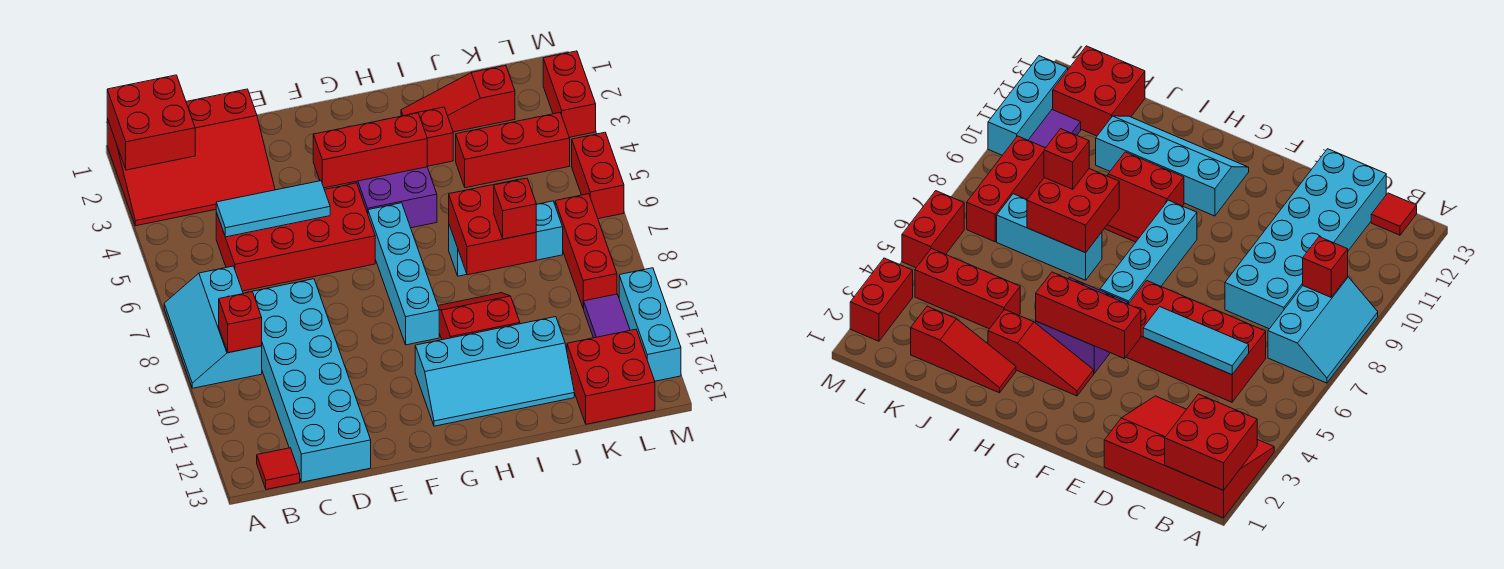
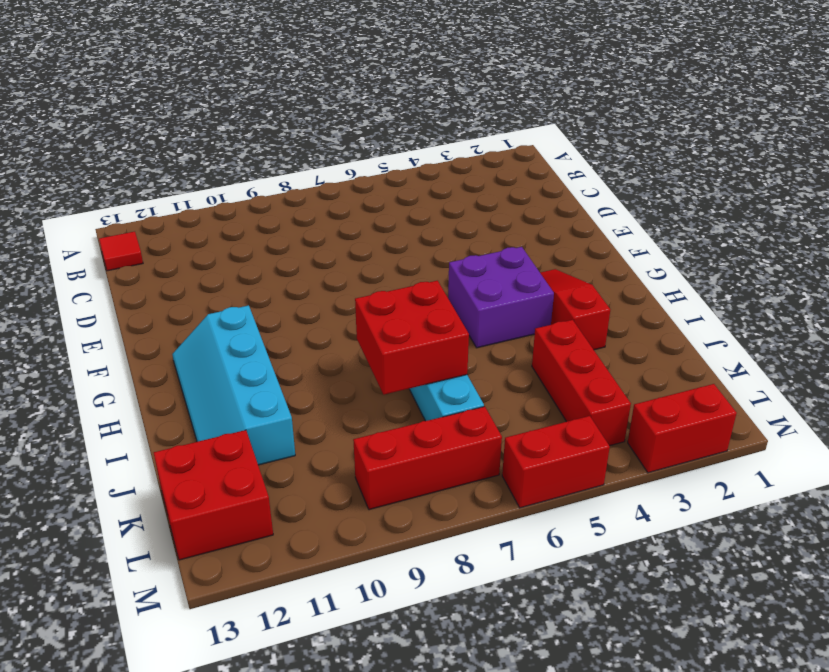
none -> red 3x4 slope [107,89,275,226]
none -> cyan 2x3 slope [164,266,262,388]
none -> red 2x4 brick [216,183,375,291]

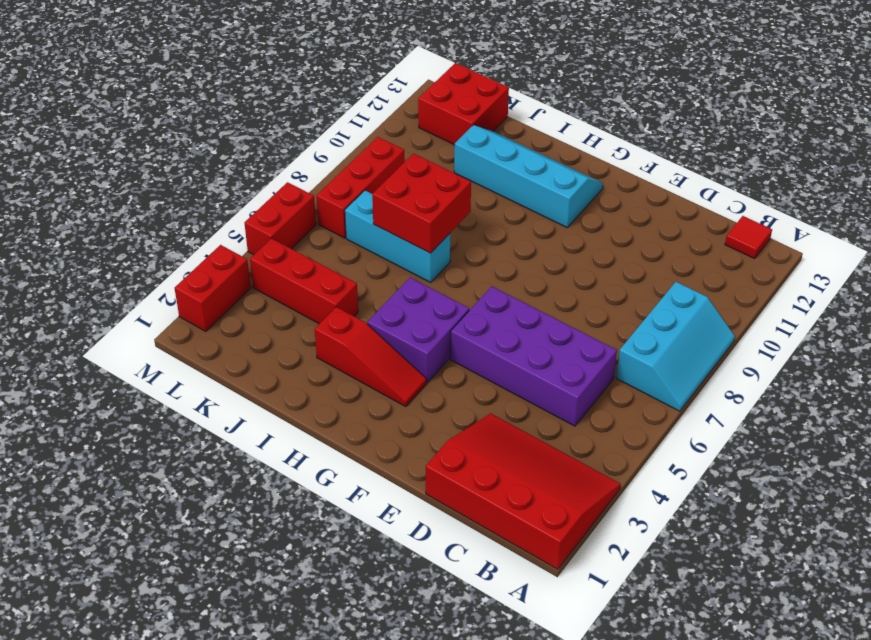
purple 2x4 brick [450,286,617,426] -> red 2x4 brick [216,183,375,291]
none -> cyan 2x6 brick [246,279,371,482]
none -> cyan 1x4 brick [368,203,439,345]
none -> red 2x2 slope [438,293,520,340]

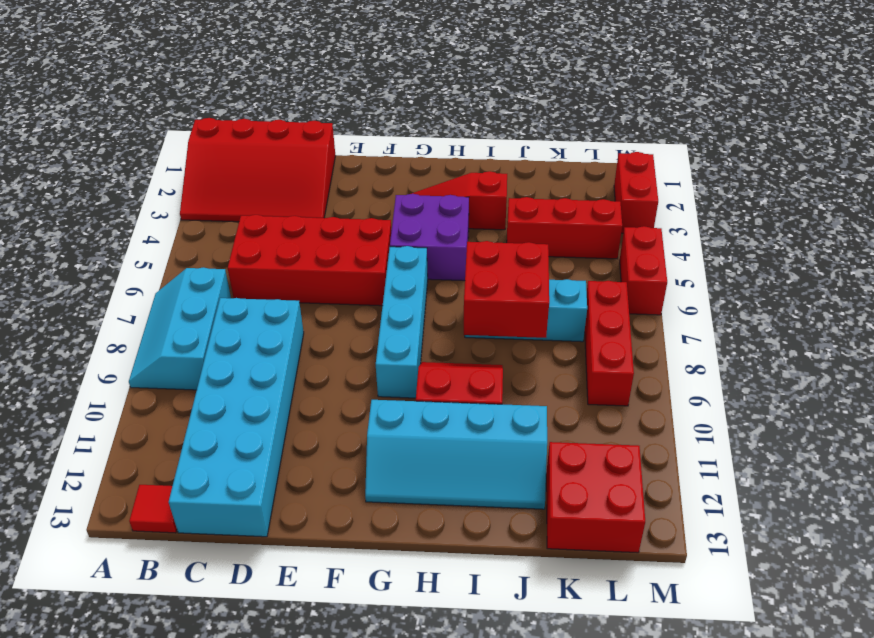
none -> red 1x3 slope [401,66,515,132]
none -> purple 1x2 tile [583,294,630,338]
none -> cyan 1x3 brick [619,268,681,381]

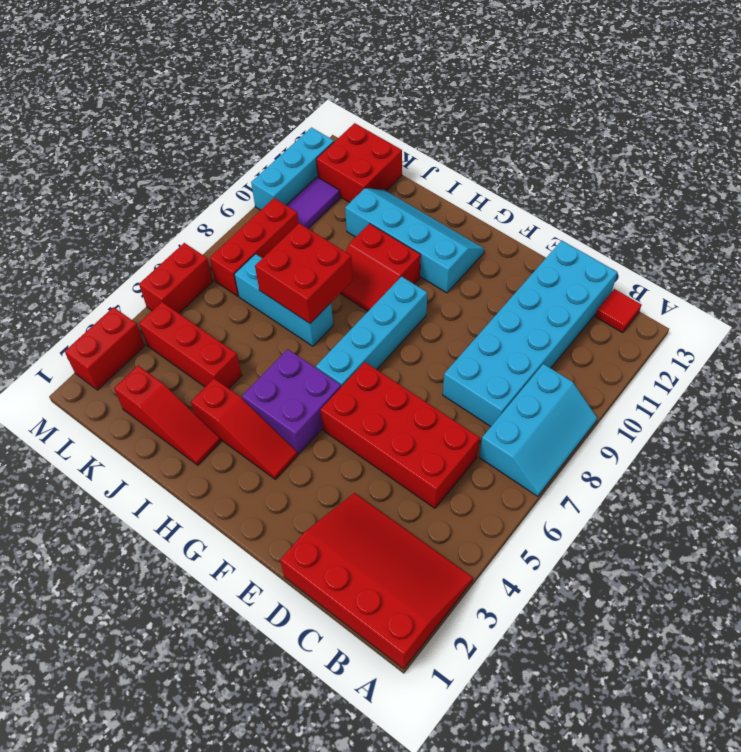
none -> red 2x2 brick [107,75,195,170]
none -> red 1x1 brick [219,292,262,353]
none -> cyan 1x3 tile [216,181,330,237]

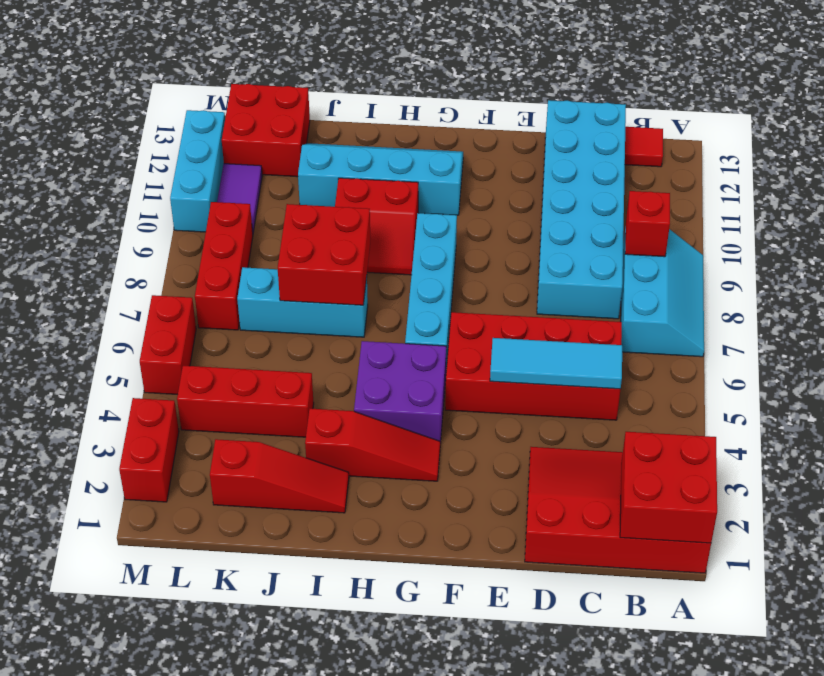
none -> red 1x3 brick [313,113,427,188]
none -> red 1x1 brick [494,178,536,239]

